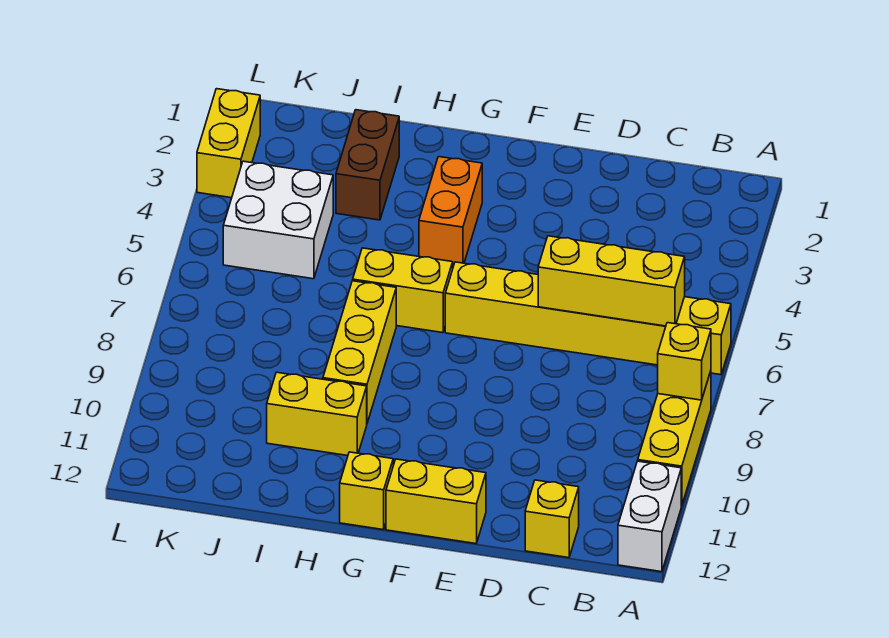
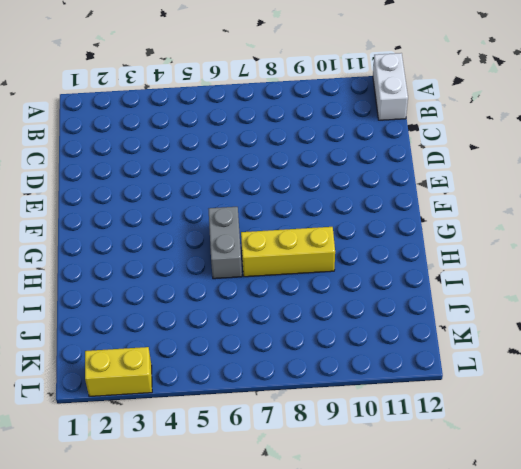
white 1x2 brick [373,53,408,120] -> white 1x2 brick turned to [618,461,681,572]
grey 1x2 brick [209,207,242,279] -> yellow 1x2 brick [353,248,453,333]
none -> yellow 1x6 brick [445,262,731,375]
none -> yellow 1x3 brick [638,371,711,506]
none -> yellow 1x1 brick [525,480,579,558]

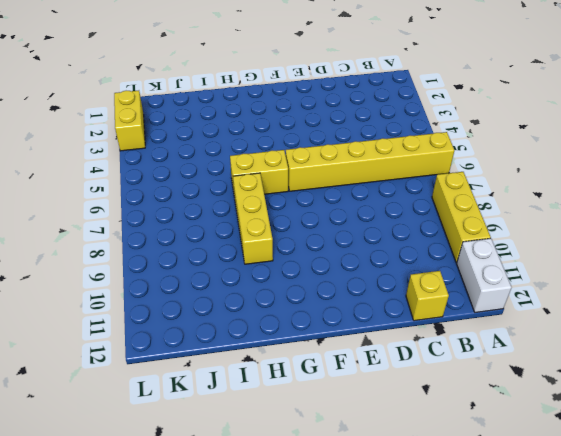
none -> yellow 1x2 brick [386,459,486,544]
none -> orange 1x2 brick [419,157,482,266]
none -> yellow 1x1 brick [340,452,393,530]

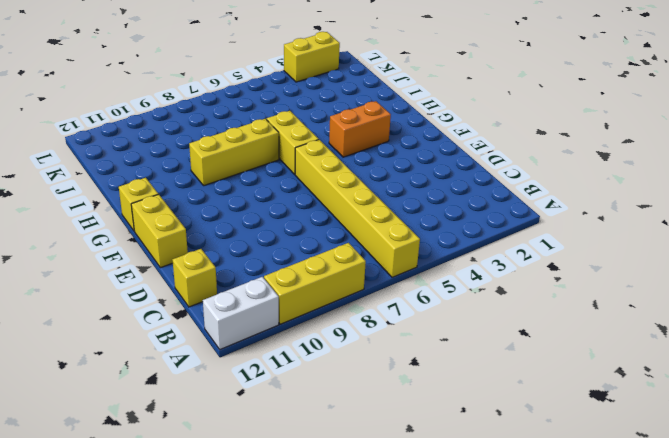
none -> yellow 1x2 brick [267,372,367,456]
none -> brown 1x2 brick [336,110,399,220]
none -> white 2x2 brick [223,161,333,279]

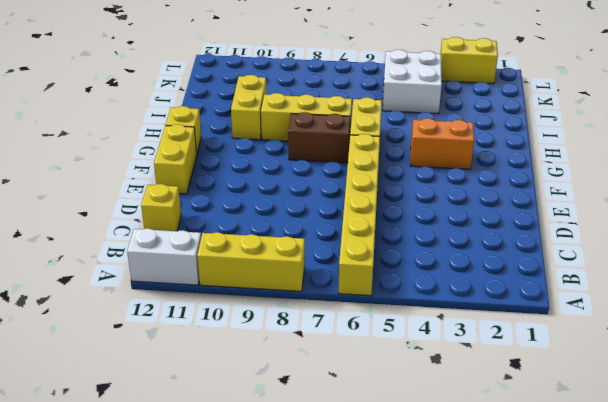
brown 1x2 brick [288,112,350,163] -> brown 1x2 brick moved to [336,110,399,220]
none -> yellow 1x1 brick [658,323,711,400]
none -> yellow 1x3 brick [538,236,685,326]

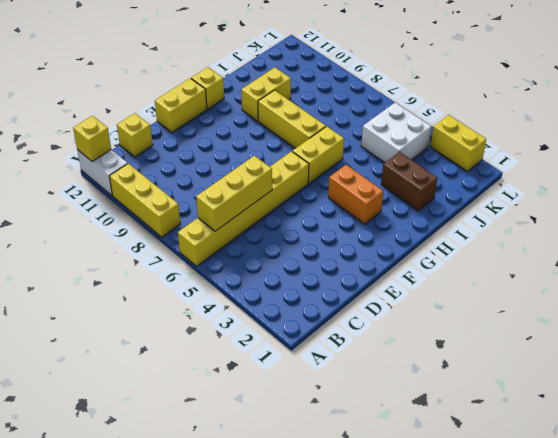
yellow 1x1 brick [73,116,111,162] -> yellow 1x1 brick moved to [658,323,711,400]

